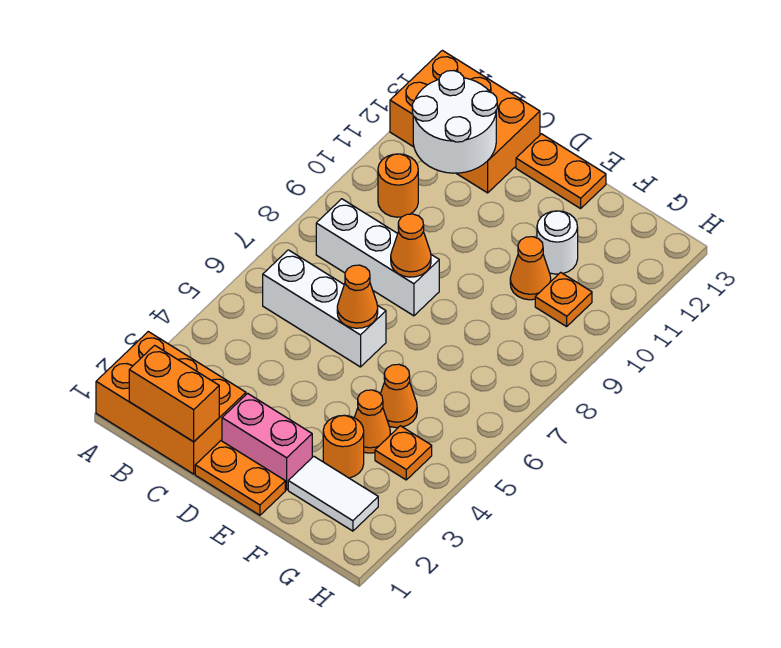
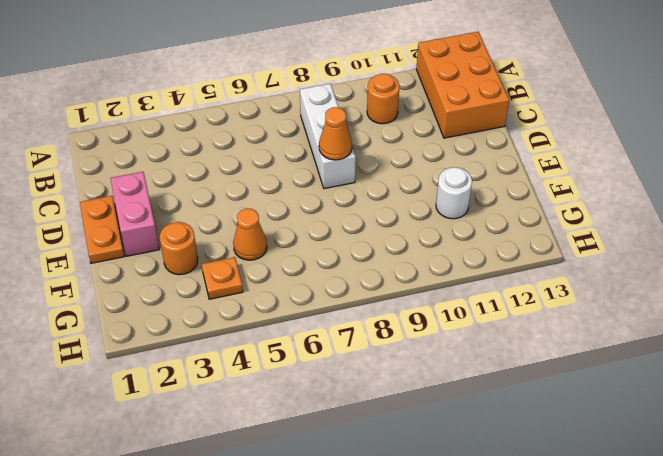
none -> orange 2x3 brick [96,332,246,474]
none -> white 1x3 brick [263,250,386,367]
none -> orange 1x2 plate [516,134,606,209]

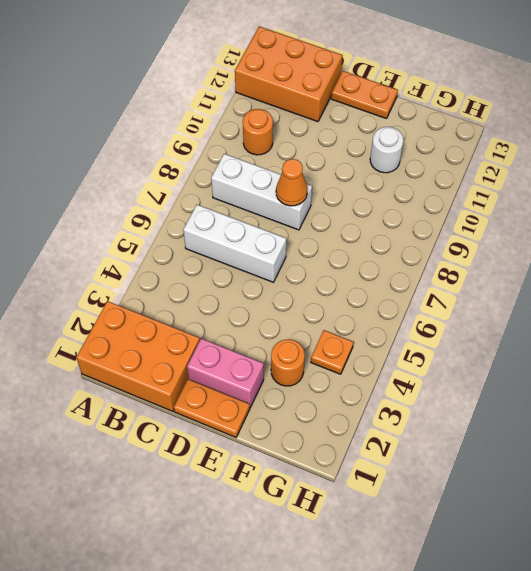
none -> white 1x2 tile [288,456,378,531]
none -> orange 1x1 cone [354,390,390,453]
none -> orange 1x1 cone [381,364,417,428]

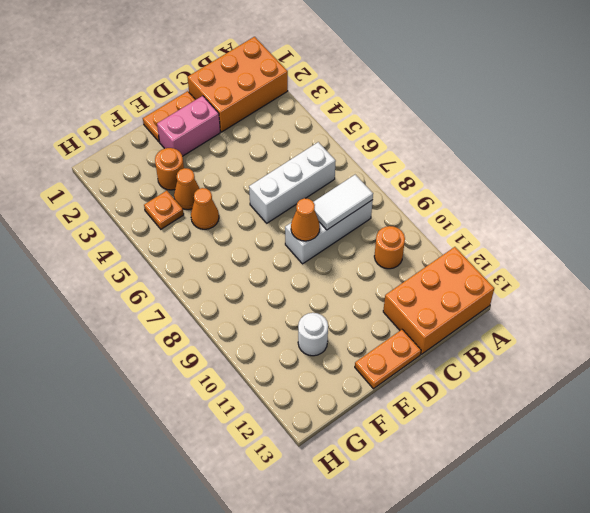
white 1x2 tile [314,175,373,230] -> white 1x2 tile moved to [288,456,378,531]
none -> orange 1x1 cone [510,237,551,300]
none -> orange 1x1 plate [535,272,592,326]
none -> orange 1x2 brick [129,345,219,442]

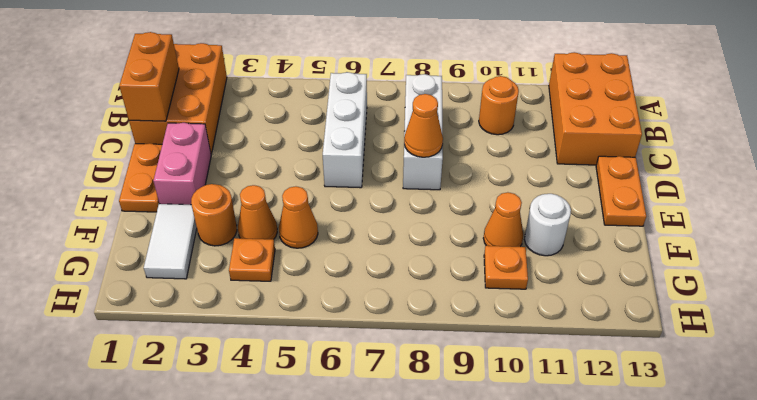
none -> white 2x2 round brick [412,71,497,173]
none -> orange 1x1 cone [337,265,378,328]

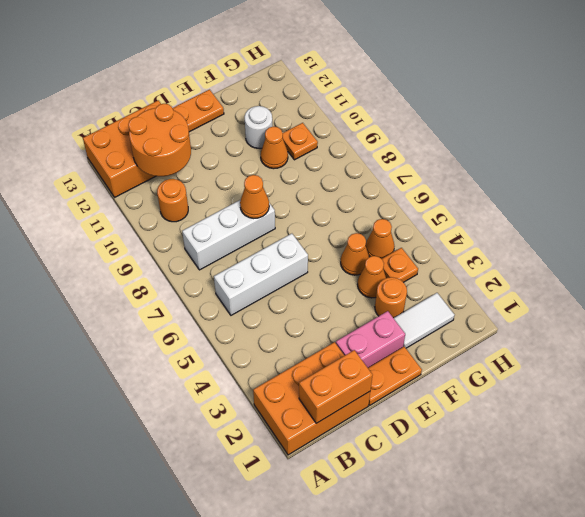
orange 2x2 round brick [128,104,191,176] -> white 2x2 round brick [412,71,497,173]
orange 1x1 cone [366,219,394,259] -> orange 1x1 cone moved to [337,265,378,328]

